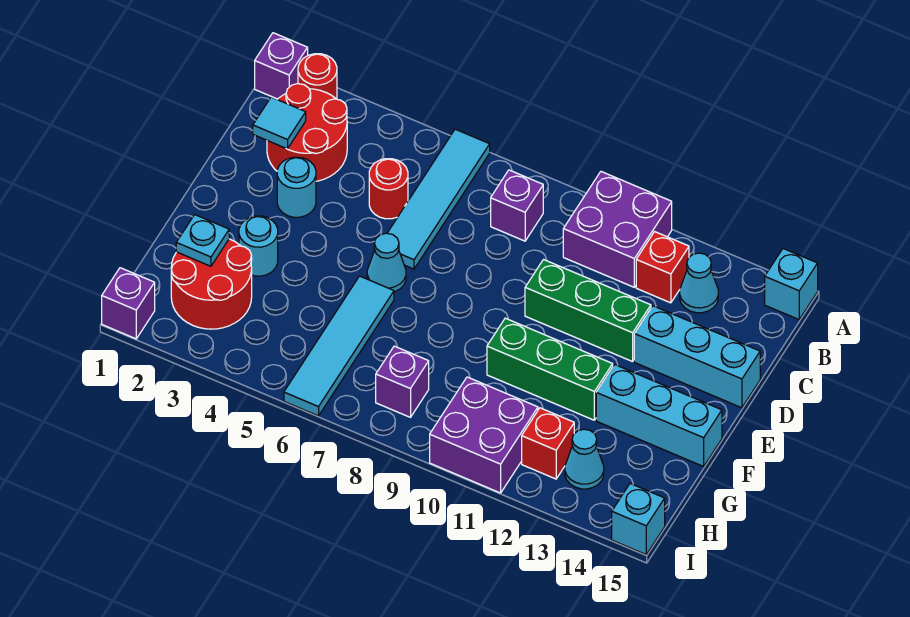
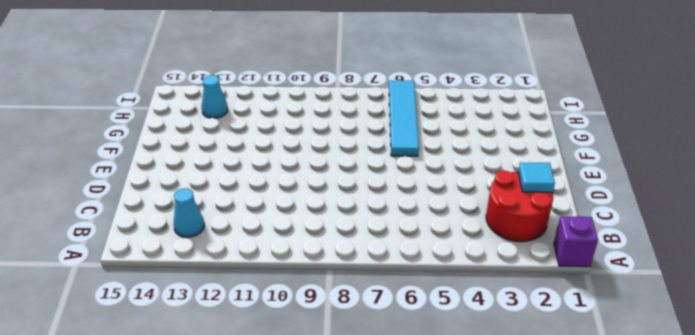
none -> red 1x1 round brick [298,54,337,99]
none -> cyan 1x4 tile [387,129,490,269]
none -> purple 2x2 brick [563,172,672,287]

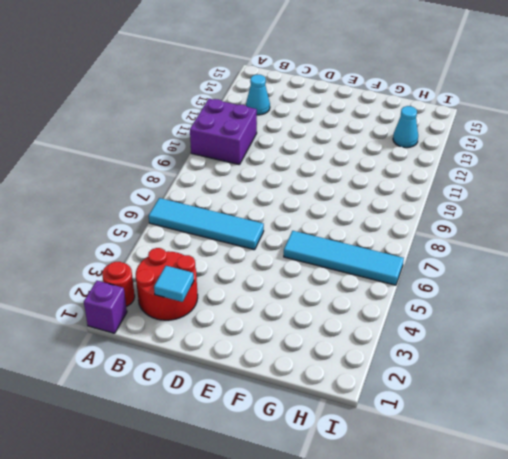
none -> cyan 1x1 brick [765,249,818,320]
none -> purple 1x1 brick [491,170,543,241]
none -> red 1x1 brick [636,232,689,303]

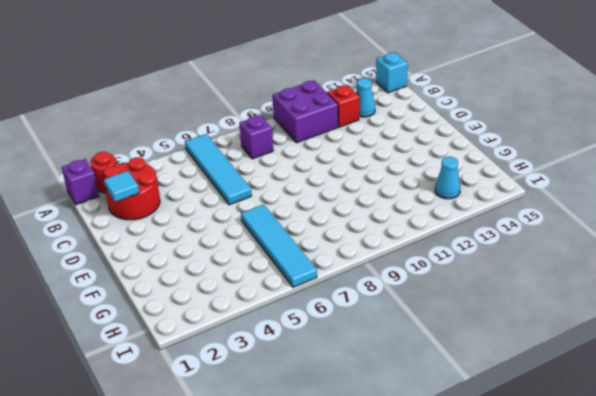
none -> red 1x1 round brick [369,159,408,219]
none -> cyan 1x1 round brick [277,157,316,217]
none -> green 1x3 brick [525,260,651,362]

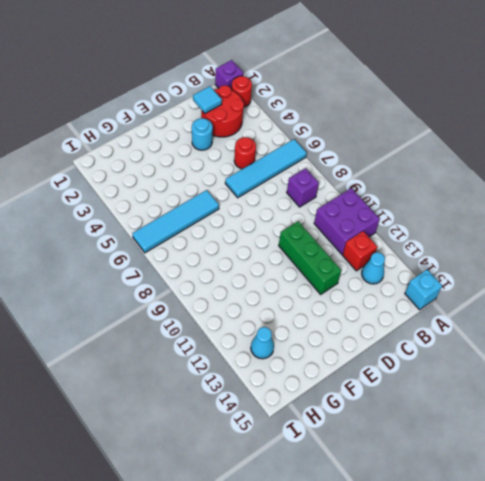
none -> cyan 1x3 brick [634,306,760,408]
none -> cyan 1x1 cone [367,233,406,292]
none -> cyan 1x1 round brick [239,216,278,276]

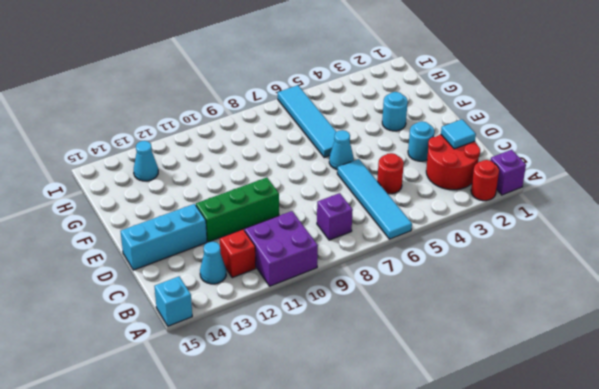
none -> green 1x3 brick [487,318,613,420]
none -> cyan 1x3 brick [596,365,722,466]
none -> red 2x2 round brick [171,239,252,329]

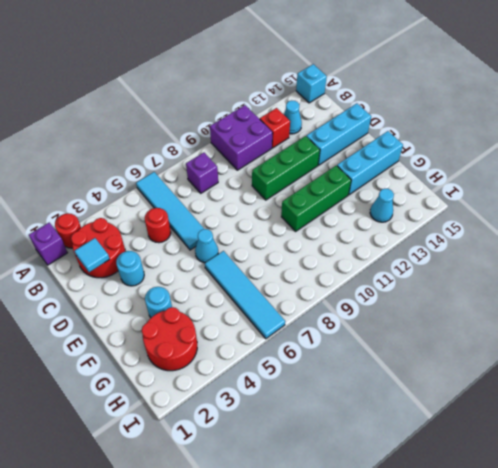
none -> purple 1x1 brick [376,346,429,417]
none -> purple 2x2 brick [430,377,538,493]
none -> red 1x1 brick [522,408,574,479]

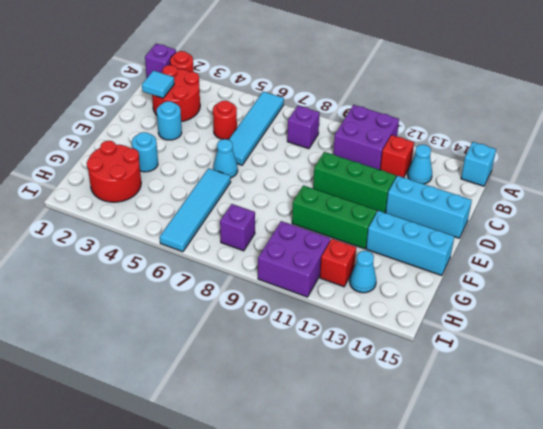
none -> purple 1x1 brick [102,268,155,339]
none -> cyan 1x1 brick [612,484,665,554]
none -> cyan 1x1 plate [176,215,229,266]

